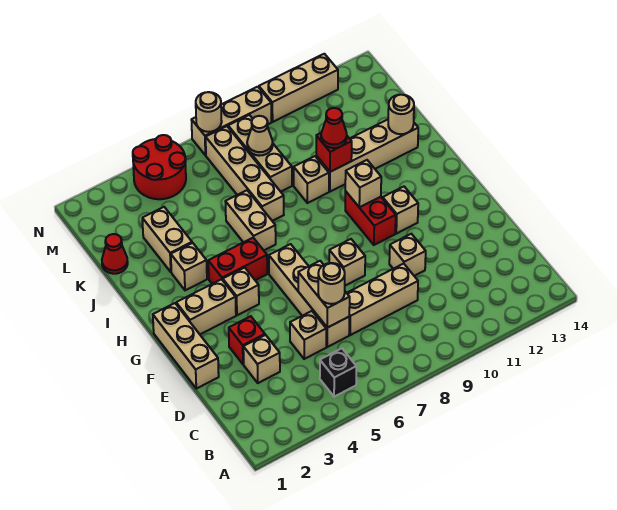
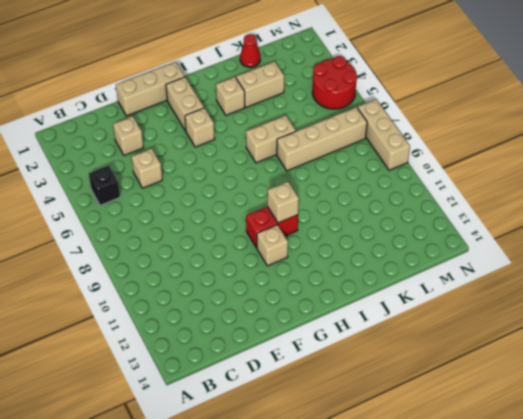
none -> tan 1x4 brick [269,244,349,347]
none -> tan 1x3 brick [347,264,418,335]
none -> red 1x1 brick [229,316,265,364]
none -> tan 1x1 brick [389,234,426,276]

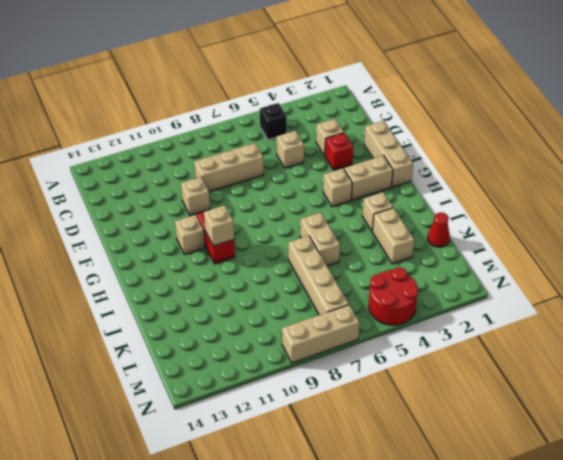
none -> tan 1x4 brick [269,244,349,347]
none -> tan 1x1 brick [329,239,365,286]
none -> red 1x2 brick [208,238,267,284]
none -> tan 1x1 brick [294,156,329,203]

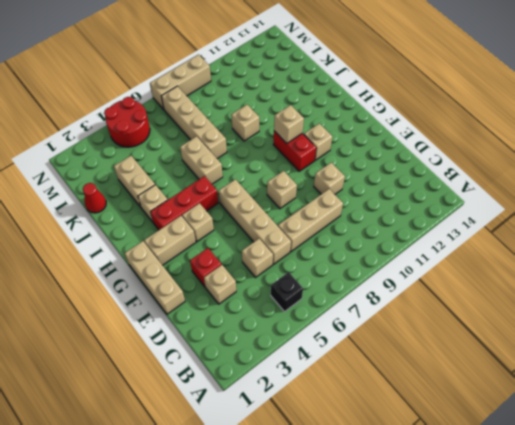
red 1x3 brick [150,176,218,230] -> red 1x2 brick [208,238,267,284]
none -> tan 1x4 brick [316,120,418,192]
none -> tan 1x3 brick [228,115,292,192]
none -> tan 1x3 brick [259,54,338,122]
none -> tan 1x2 brick [298,261,350,328]

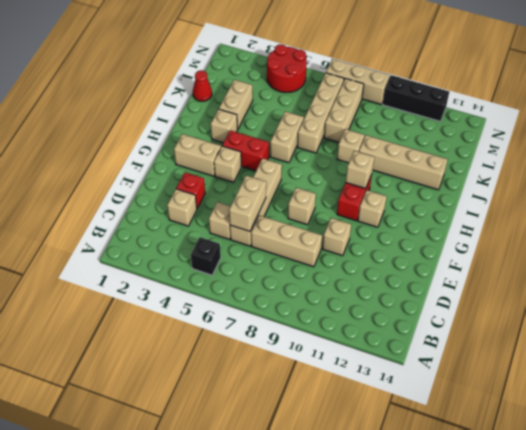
black 1x3 brick [383,75,449,121] -> tan 1x3 brick [259,54,338,122]
none -> tan 1x3 brick [153,303,219,389]
none -> red 1x1 brick [316,133,352,172]
none -> tan 1x1 round brick [388,95,414,134]
none -> tan 1x1 cone [247,116,273,156]

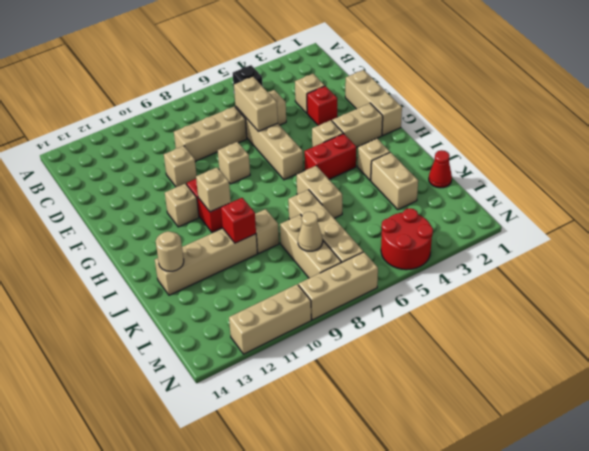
none -> tan 1x1 round brick [196,92,222,132]
none -> tan 1x1 round brick [318,263,345,304]
none -> red 1x1 cone [321,108,347,148]

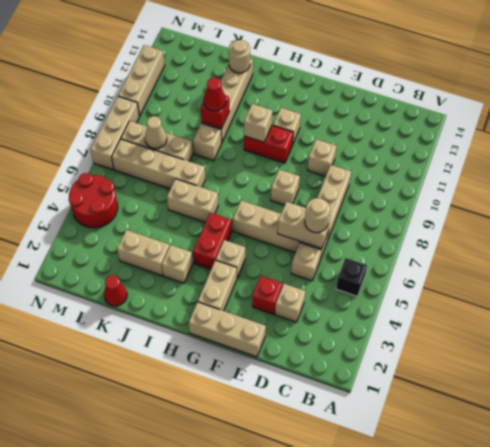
none -> tan 1x1 round brick [196,92,222,132]

